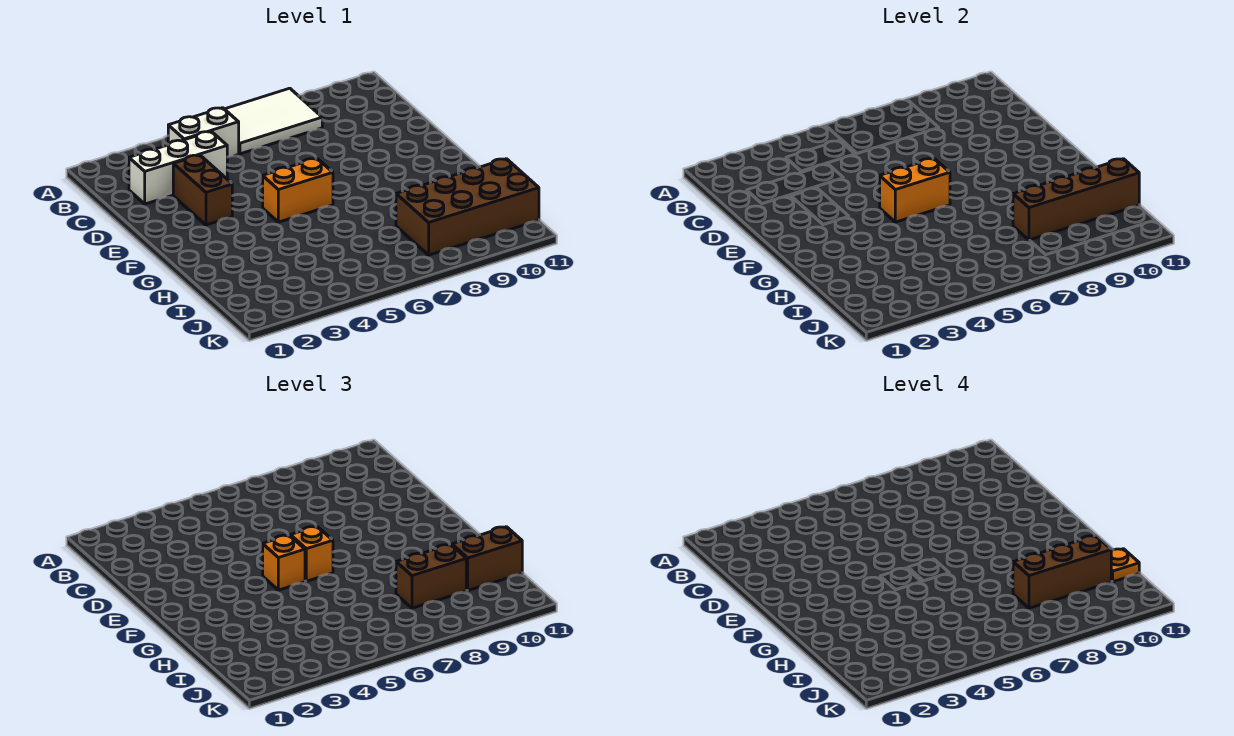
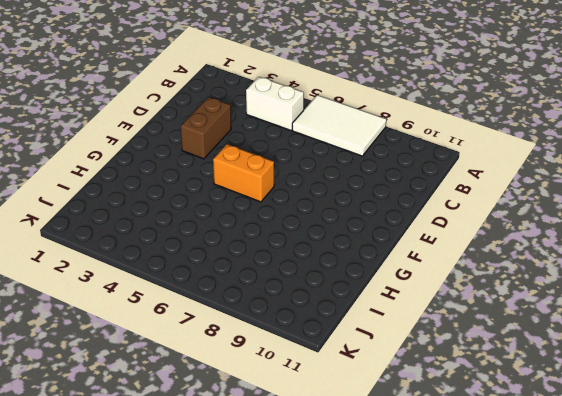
none -> white 1x3 brick [129,131,227,204]
none -> brown 2x4 brick [396,159,539,255]
none -> orange 1x2 brick [880,158,950,222]

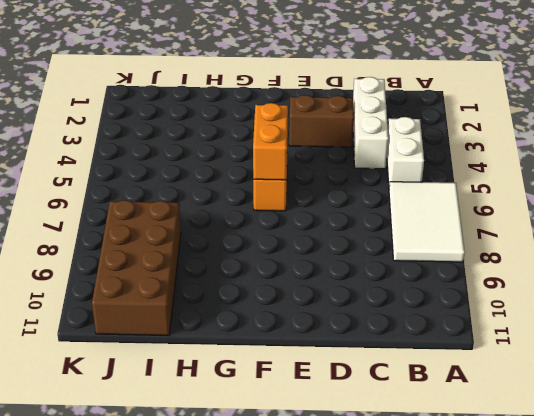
none -> brown 1x4 brick [1013,159,1139,240]
none -> orange 1x1 brick [263,535,305,590]
none -> orange 1x1 brick [290,526,333,581]

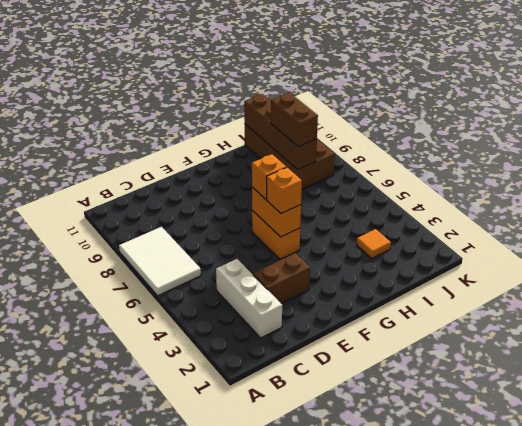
orange 1x1 tile [357,229,391,258] -> none
none -> white 1x2 brick [168,108,239,157]
none -> brown 1x2 brick [452,527,522,591]
none -> brown 1x3 brick [1013,536,1111,608]

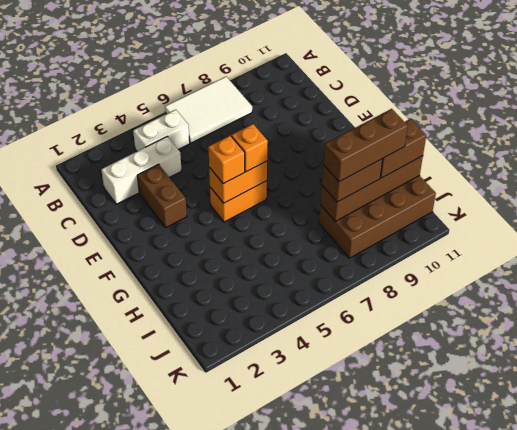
none -> orange 1x1 plate [1111,549,1139,582]

